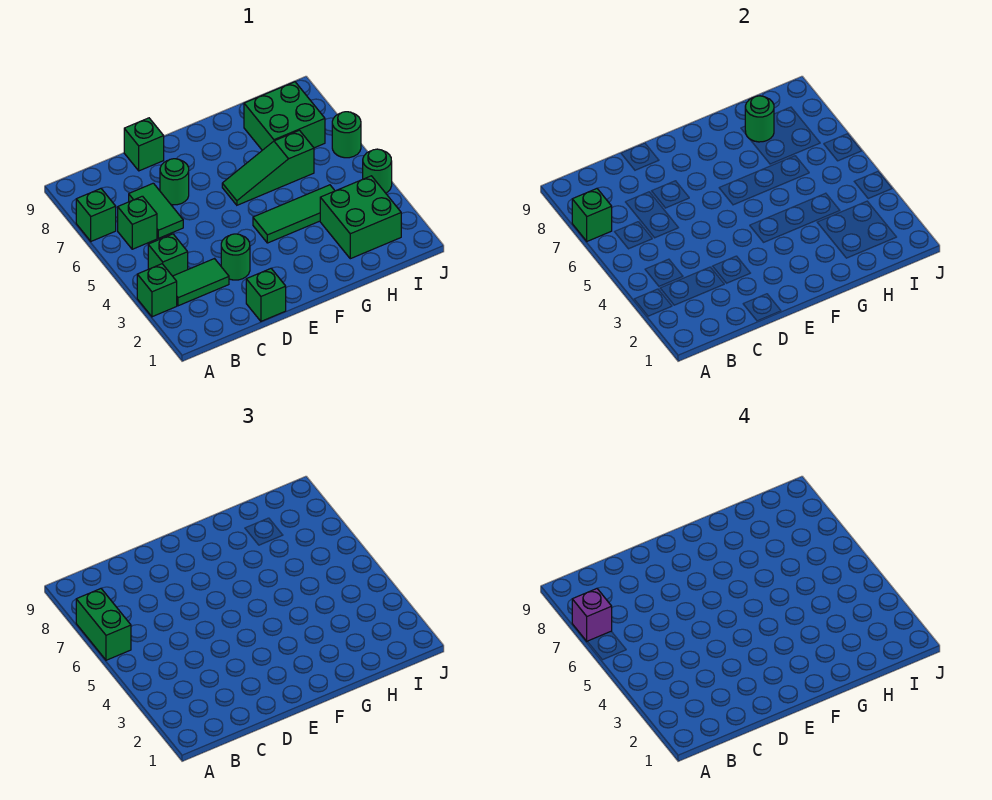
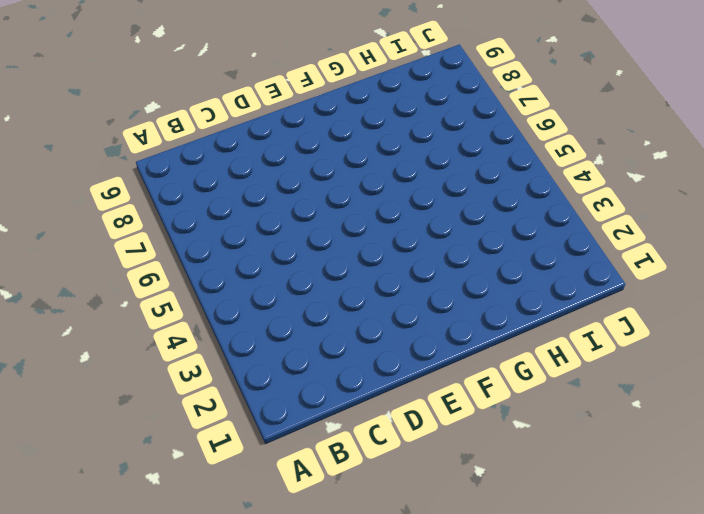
none -> green 1x1 brick [137,264,177,317]
none -> green 1x1 brick [76,189,116,241]
none -> green 1x2 tile [173,259,229,306]

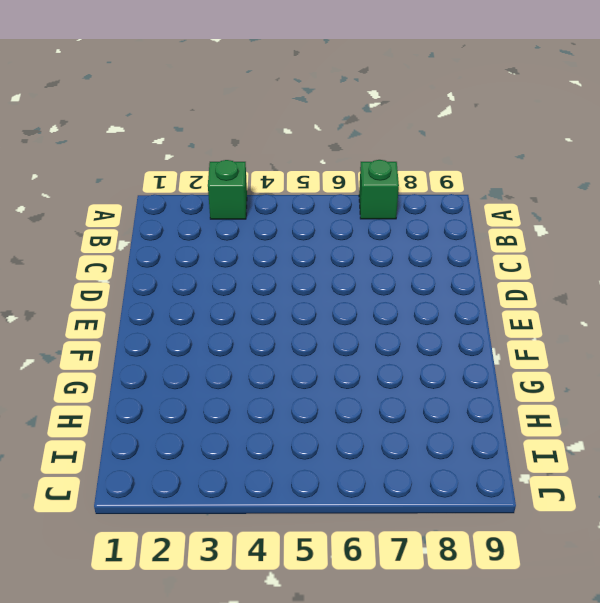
none -> green 1x2 tile [173,259,229,306]
none -> green 1x1 brick [148,234,188,276]
none -> green 1x1 brick [118,196,157,249]

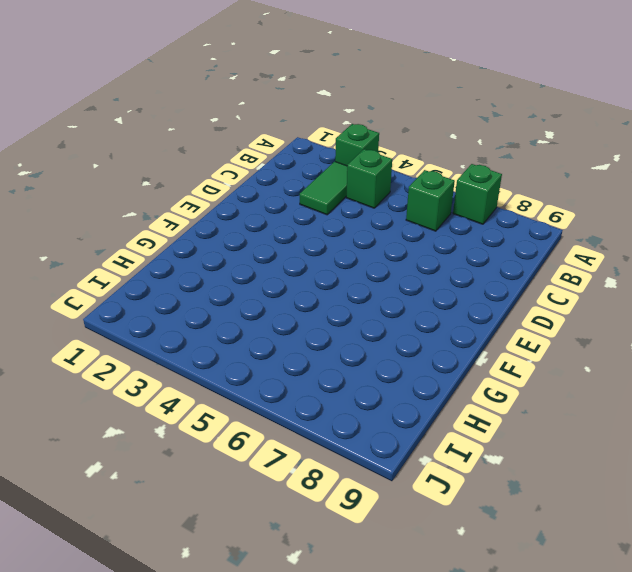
none -> green 1x2 tile [129,183,183,238]
none -> green 1x1 brick [246,269,286,321]
none -> green 1x1 round brick [221,234,250,280]

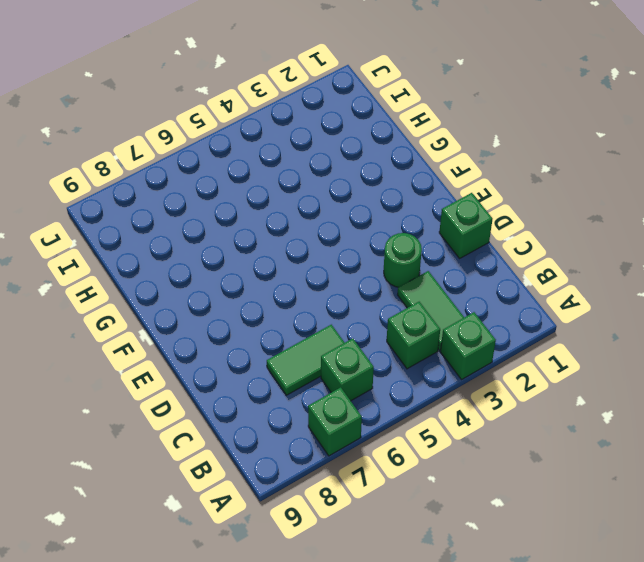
none -> green 1x1 round brick [160,159,189,205]
none -> green 1x1 brick [124,118,164,171]
none -> green 1x3 tile [253,185,335,243]

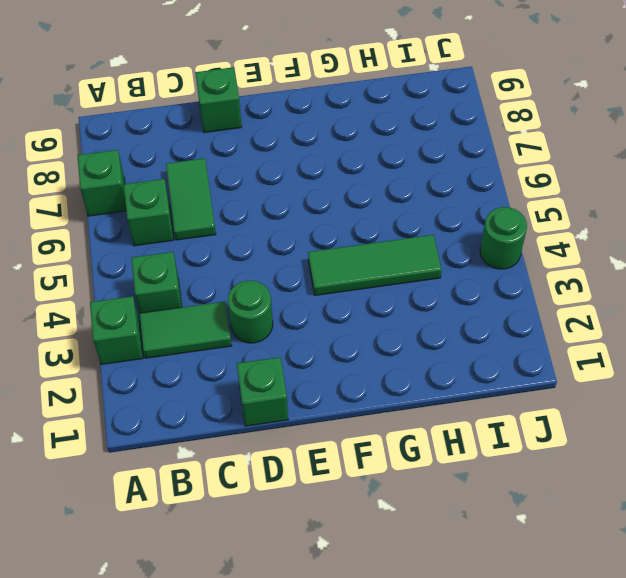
none -> green 1x1 round brick [160,159,189,205]
none -> green 1x3 slope [222,130,314,205]
none -> green 2x2 brick [320,176,401,259]

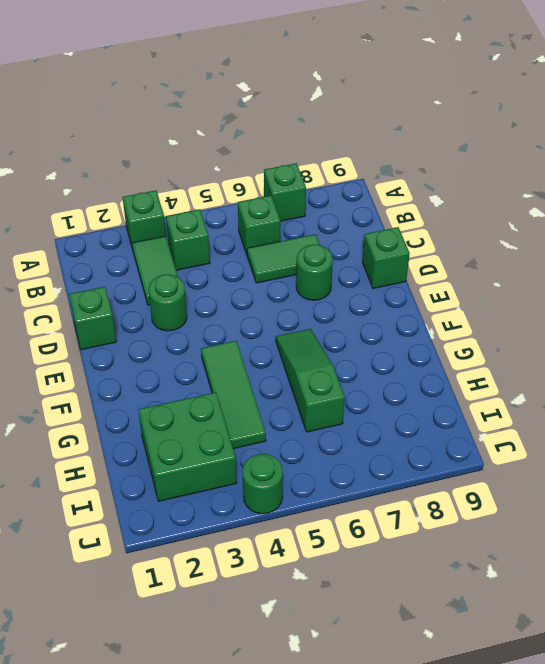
none -> green 2x2 brick [244,82,325,150]
none -> green 1x1 round brick [332,112,361,158]
none -> green 1x1 brick [572,189,612,241]

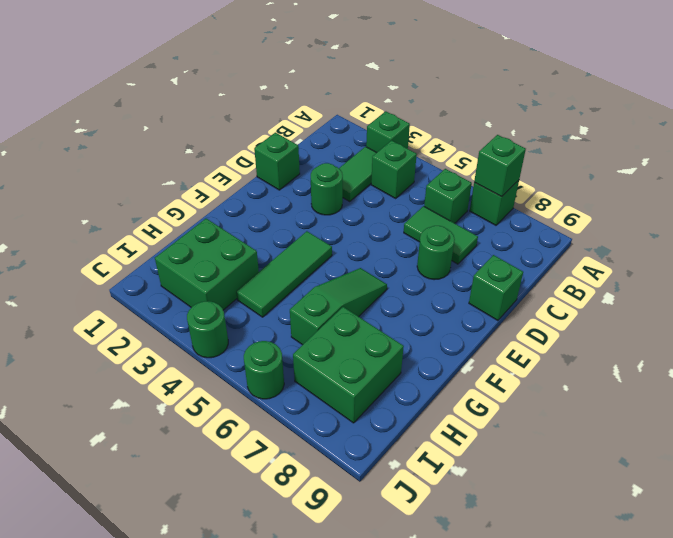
none -> green 1x1 round brick [745,96,774,142]
none -> green 1x2 brick [76,589,131,660]
none -> purple 1x1 brick [572,589,612,641]

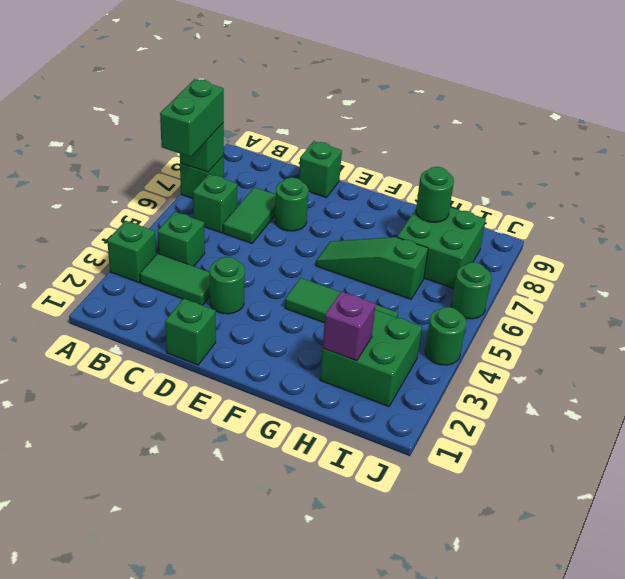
purple 1x1 brick [323,291,376,361] -> purple 1x1 brick moved to [572,589,612,641]

